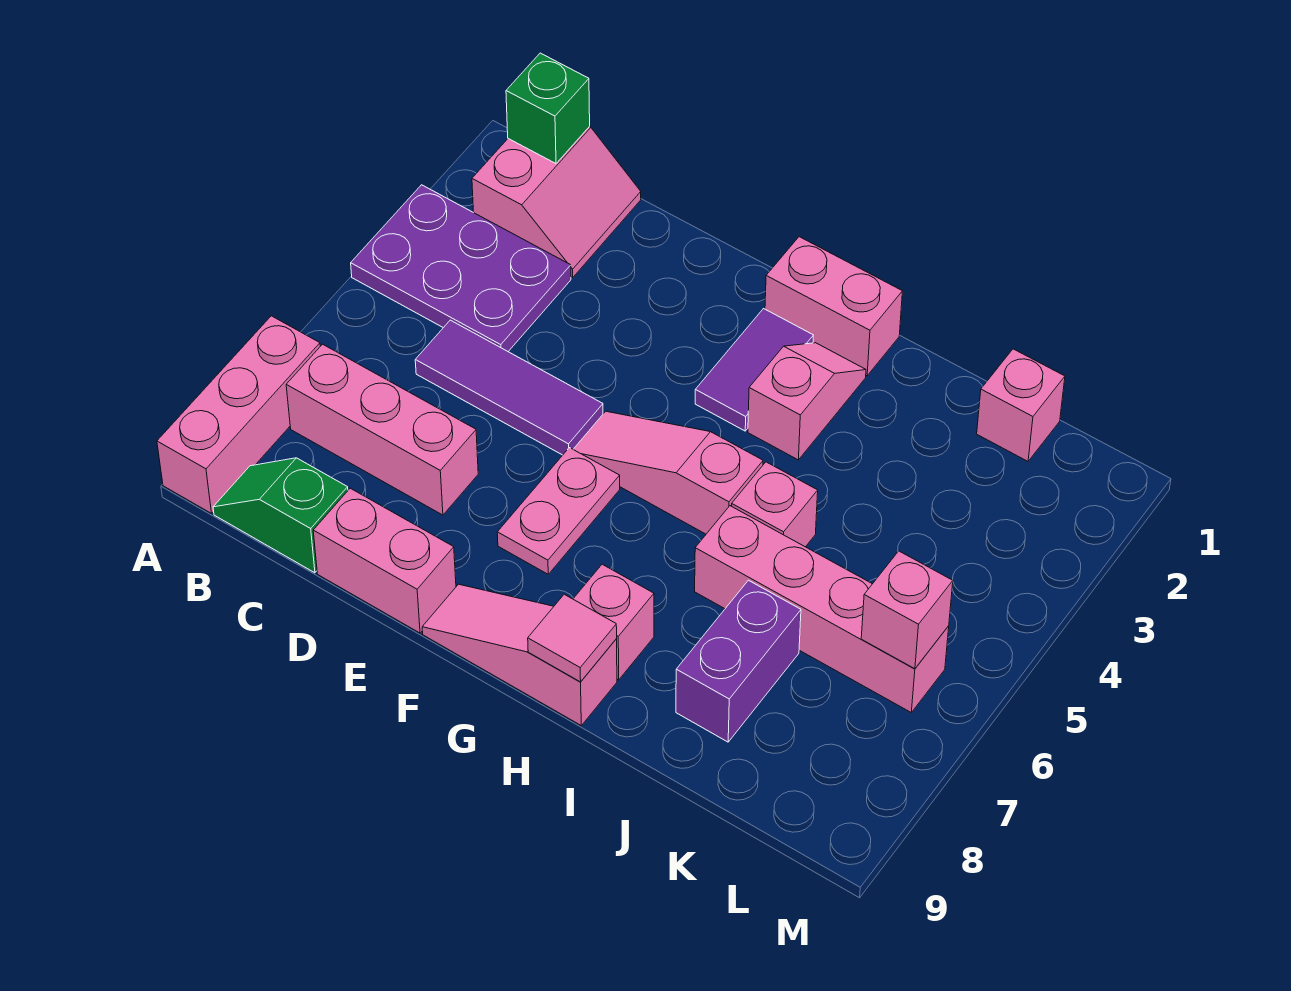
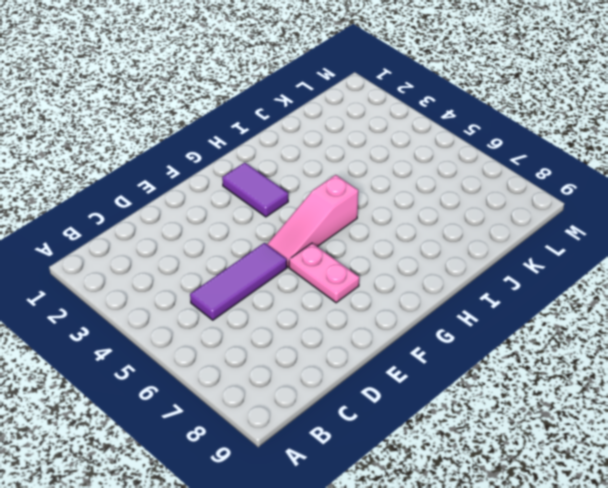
none -> purple 2x3 plate [351,185,571,351]
none -> pink 1x3 brick [157,316,320,513]
none -> pink 2x2 slope [472,127,641,277]

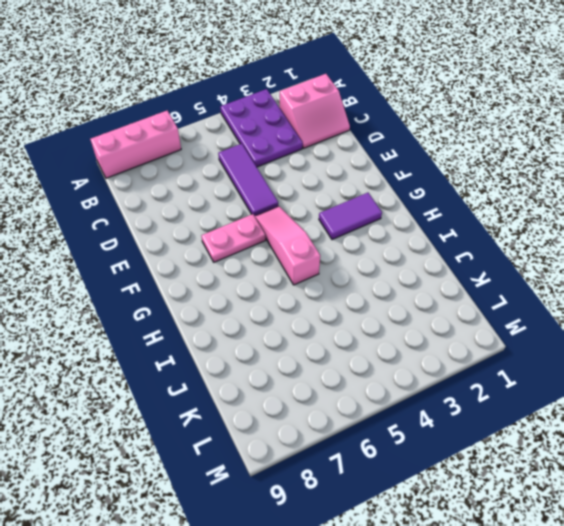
none -> pink 1x3 brick [286,344,478,515]
none -> green 1x2 slope [213,458,348,573]
none -> pink 1x2 brick [313,488,456,633]

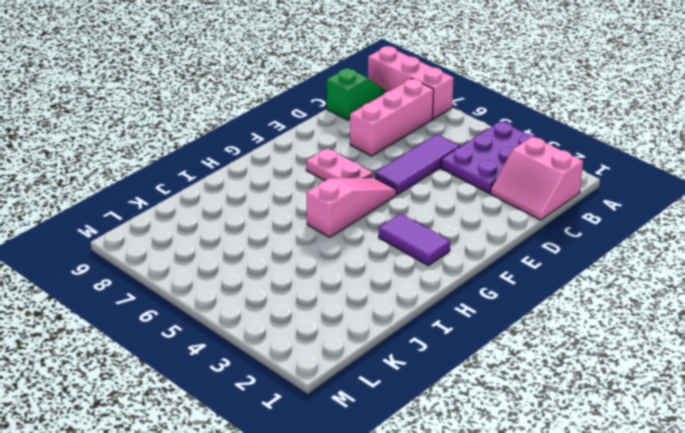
none -> pink 1x2 brick [313,488,456,633]
none -> pink 1x3 slope [422,584,617,725]
none -> pink 1x2 brick [765,237,902,376]

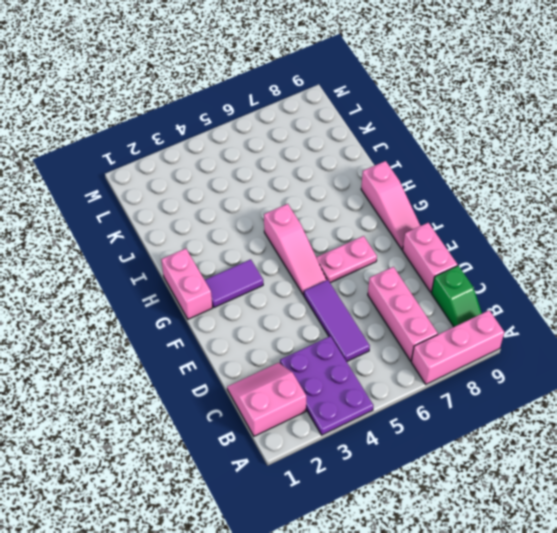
none -> pink 1x2 slope [748,343,866,460]
none -> pink 1x1 brick [573,564,654,680]
none -> pink 1x1 brick [732,462,818,547]

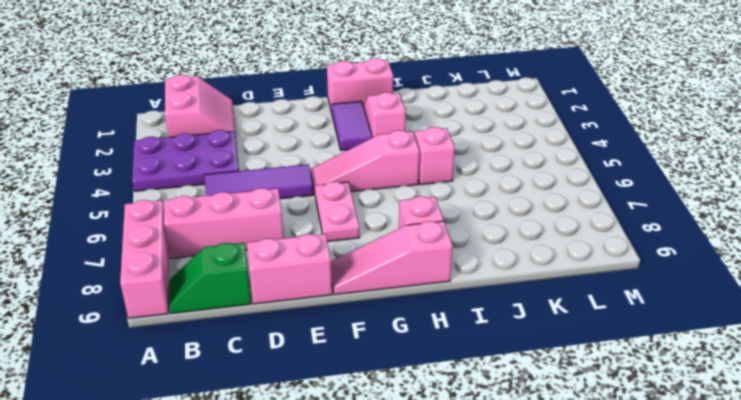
none -> pink 1x4 brick [695,506,949,712]
none -> purple 1x2 brick [676,580,801,742]
none -> pink 1x1 brick [977,349,1065,461]

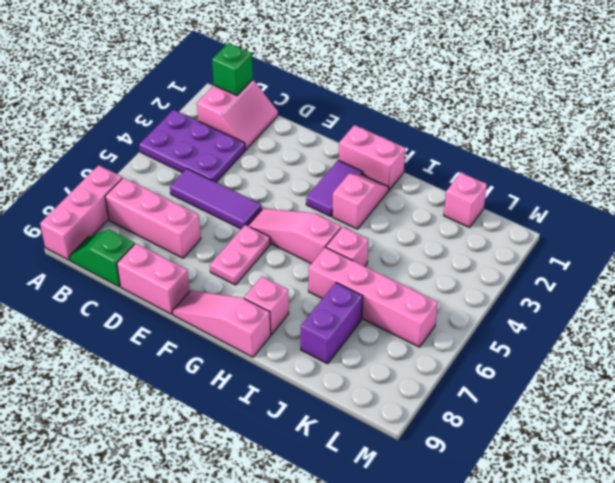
none -> pink 1x1 tile [528,594,617,682]
none -> pink 1x1 brick [861,551,953,669]

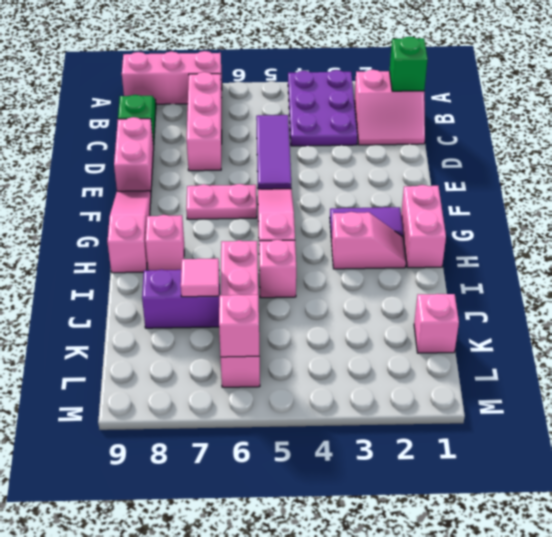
pink 1x1 tile [181,258,219,297] -> pink 1x1 tile moved to [528,594,617,682]

